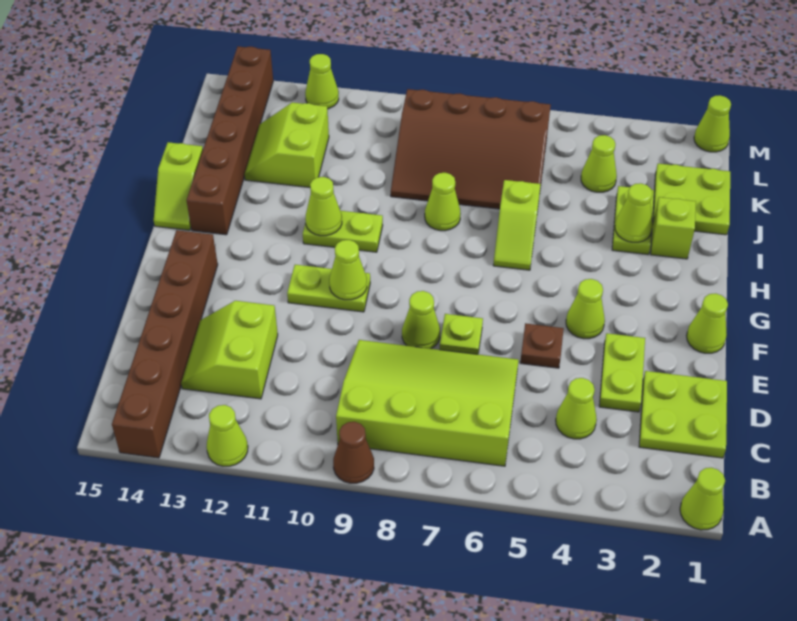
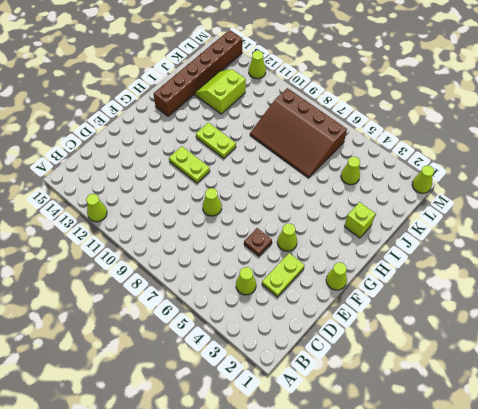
none -> lime 1x1 cone [680,468,725,530]
none -> brown 1x1 cone [333,422,374,483]
none -> brown 1x6 brick [112,230,218,458]
none -> lime 3x4 slope [336,340,519,466]

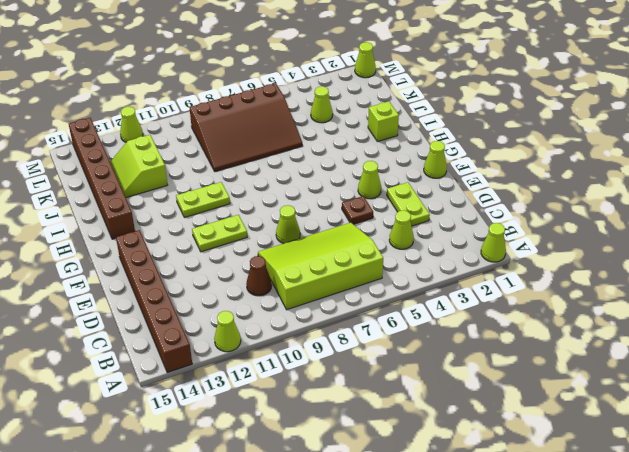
brown 1x1 cone [246,256,272,296] -> brown 1x1 cone moved to [333,422,374,483]
none -> lime 2x2 plate [639,371,727,458]
none -> lime 2x2 slope [181,301,278,399]
none -> lime 1x1 plate [439,314,483,354]
none -> lime 1x2 slope [493,180,541,270]

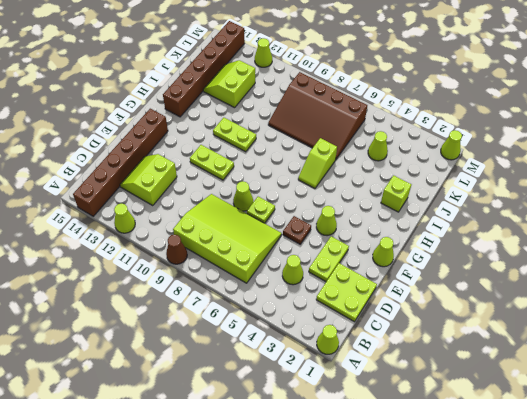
none -> lime 1x2 slope [154,142,203,230]
none -> lime 1x2 plate [612,186,654,255]
none -> lime 1x1 cone [425,173,461,231]
none -> lime 2x2 plate [653,164,730,235]

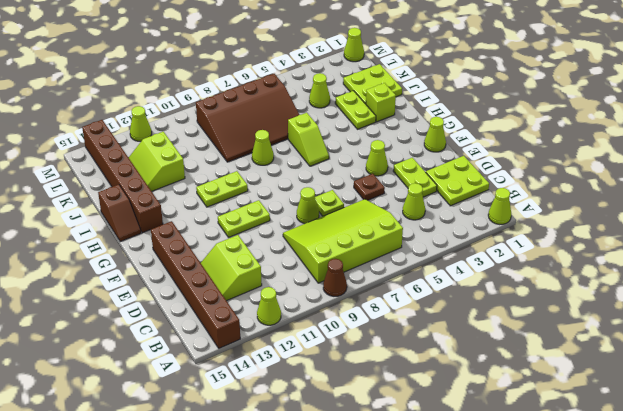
brown 1x2 slope [98,184,141,242] -> lime 1x2 slope [154,142,203,230]
none -> lime 1x1 cone [329,240,367,300]
none -> lime 1x1 cone [305,177,342,236]
none -> lime 1x1 cone [615,183,653,242]

